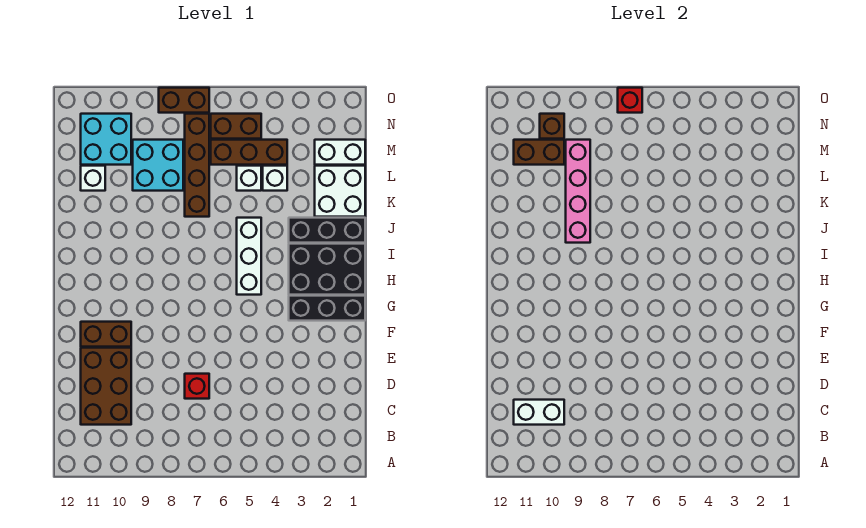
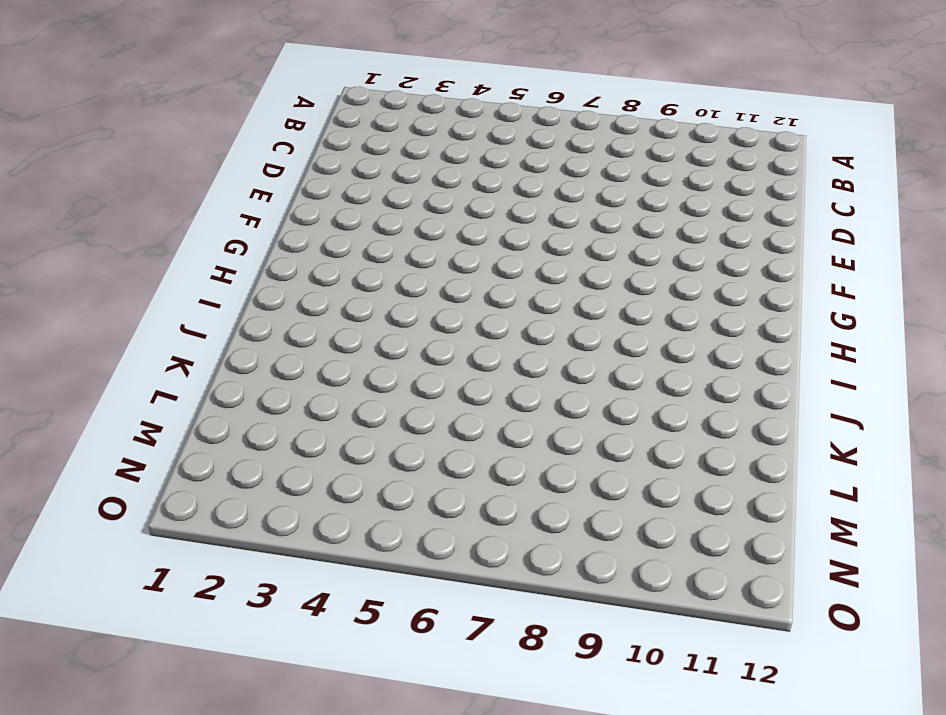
none -> brown 2x3 brick [81,348,131,425]
none -> red 1x1 brick [185,374,209,399]
none -> brown 1x2 brick [81,322,131,347]

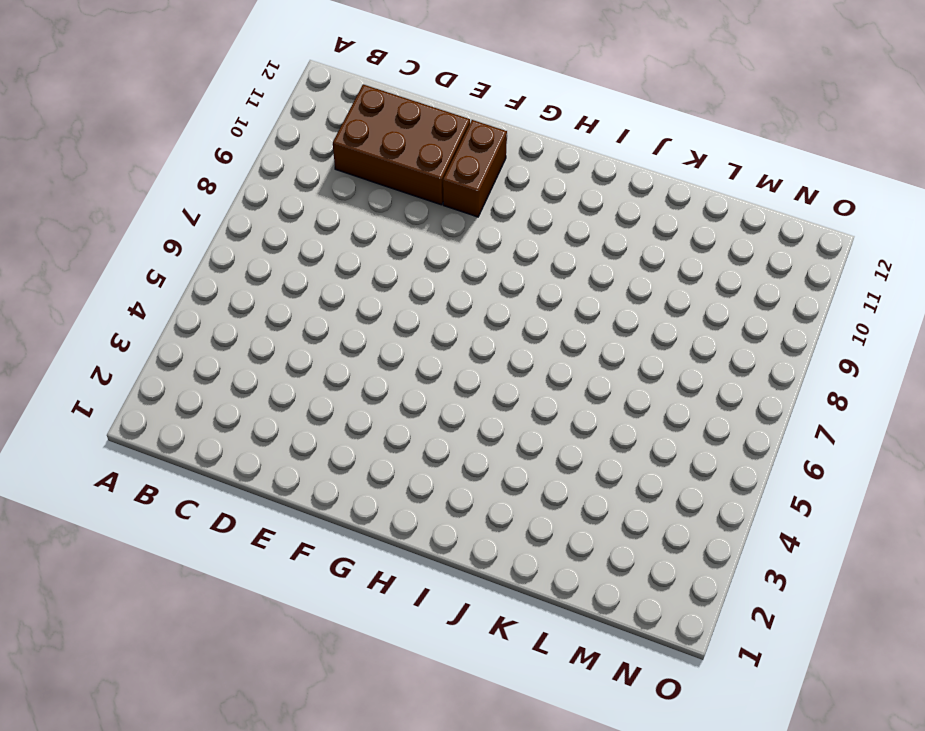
none -> red 1x1 brick [185,374,209,399]
none -> black 1x3 brick [289,296,365,321]
none -> black 2x3 brick [289,244,365,295]

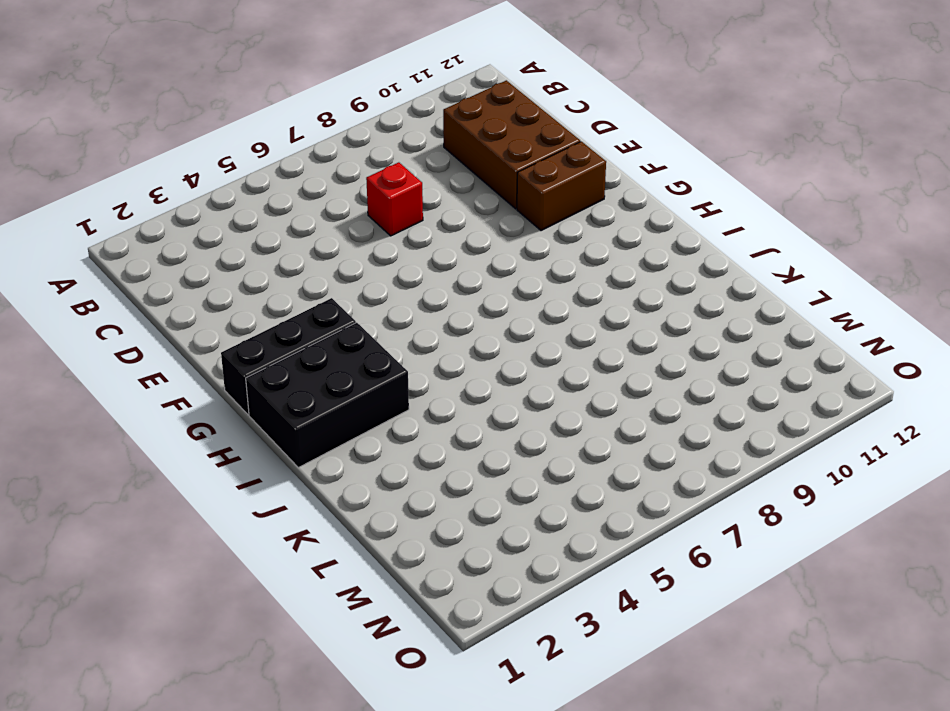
none -> white 1x3 brick [237,218,261,295]
none -> black 1x3 brick [289,218,365,243]
none -> white 2x2 brick [315,166,365,217]

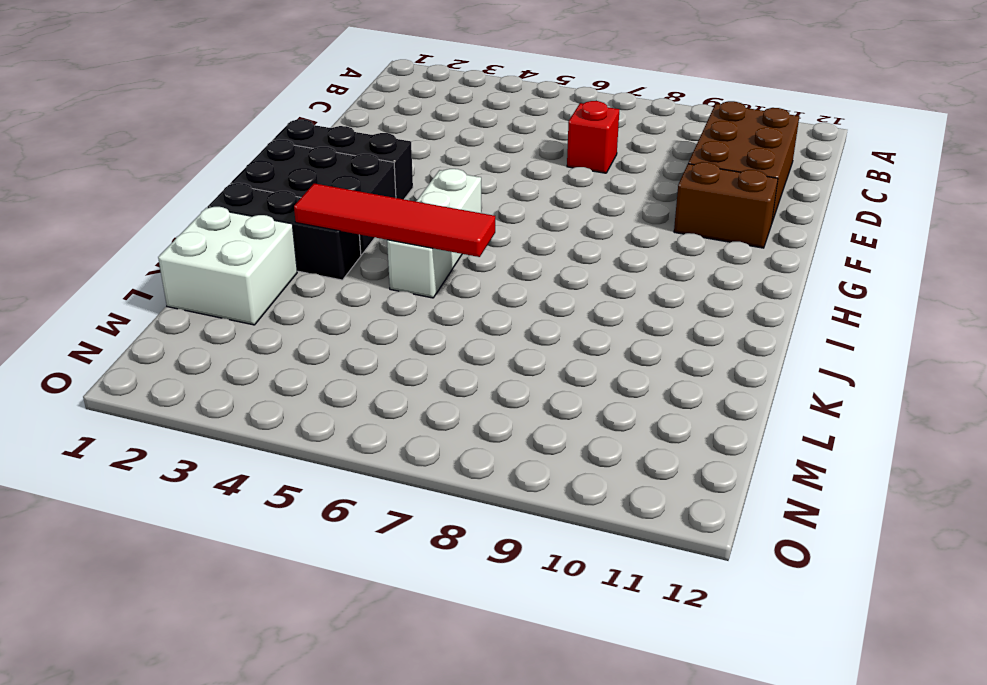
red 1x4 tile [294,183,495,257] -> none
none -> brown 1x4 brick [185,114,209,217]
none -> white 1x1 brick [263,166,287,191]
none -> white 1x1 brick [237,166,261,191]

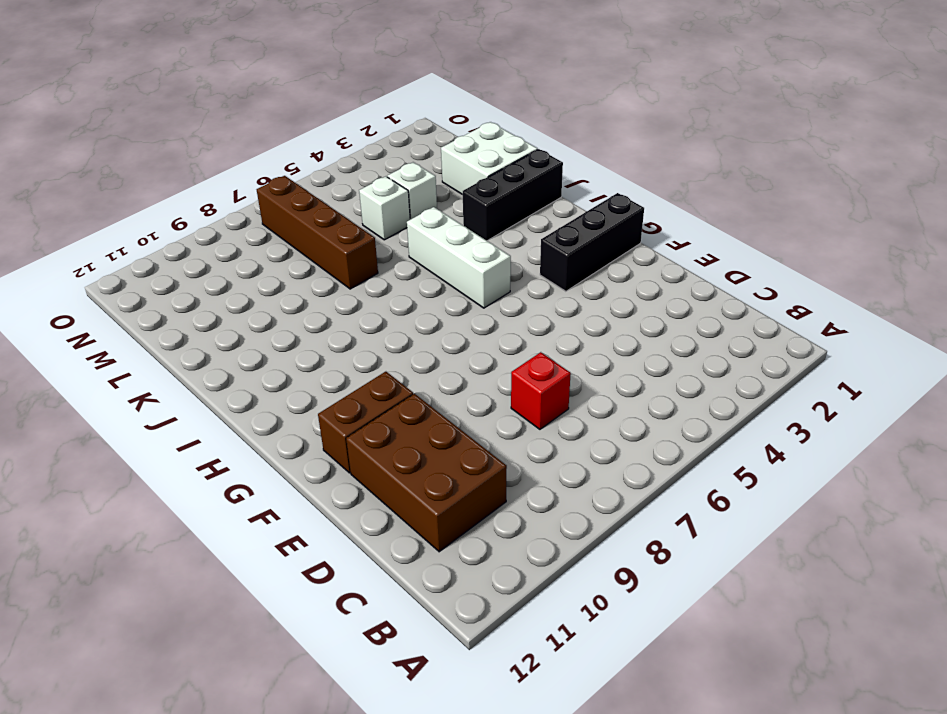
none -> black 2x3 brick [289,244,365,295]
none -> cyan 2x2 brick [133,140,183,191]
none -> white 1x1 brick [81,166,105,191]

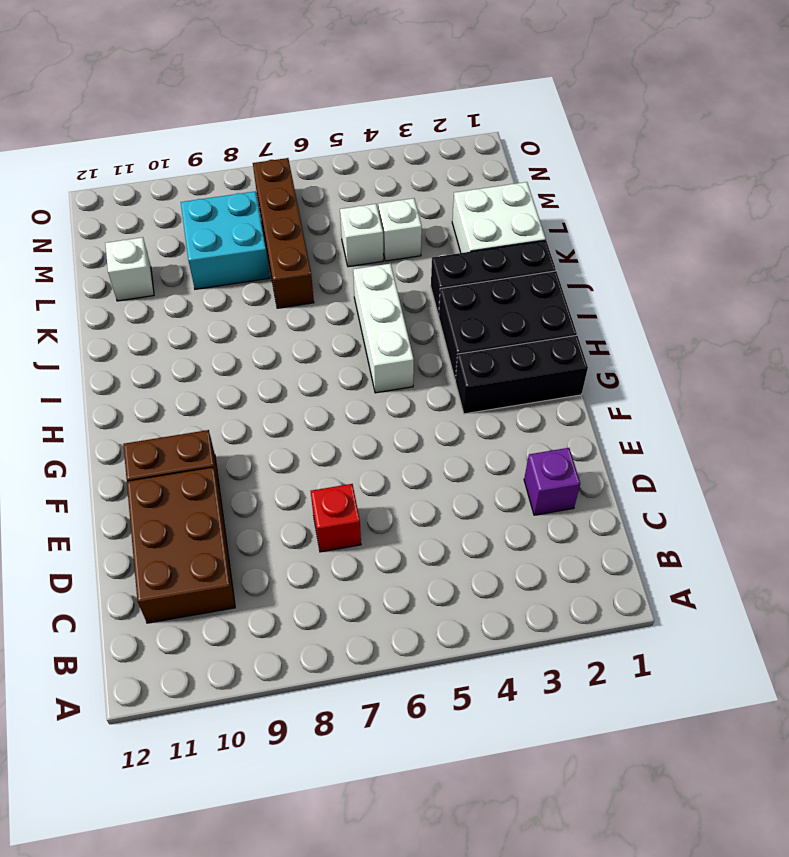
purple 1x1 brick [524,448,580,515] -> none
none -> white 1x2 brick [315,140,365,165]
none -> brown 1x3 brick [211,140,287,165]
none -> cyan 2x2 brick [81,114,131,165]

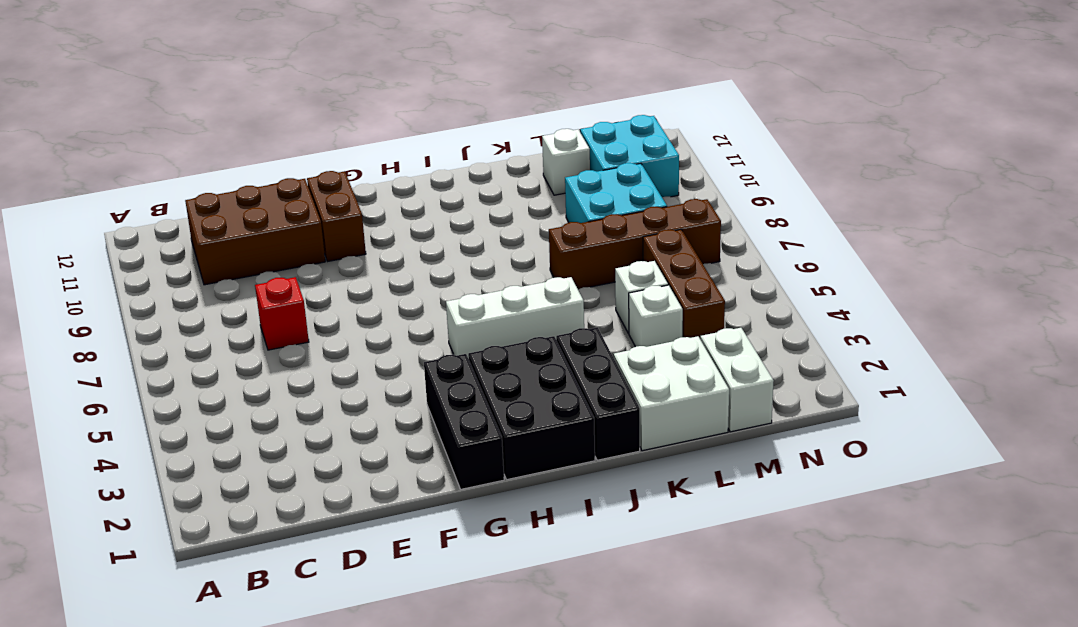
none -> brown 1x2 brick [211,114,261,139]
none -> brown 1x2 brick [159,88,209,113]
none -> white 1x2 brick [514,400,564,425]

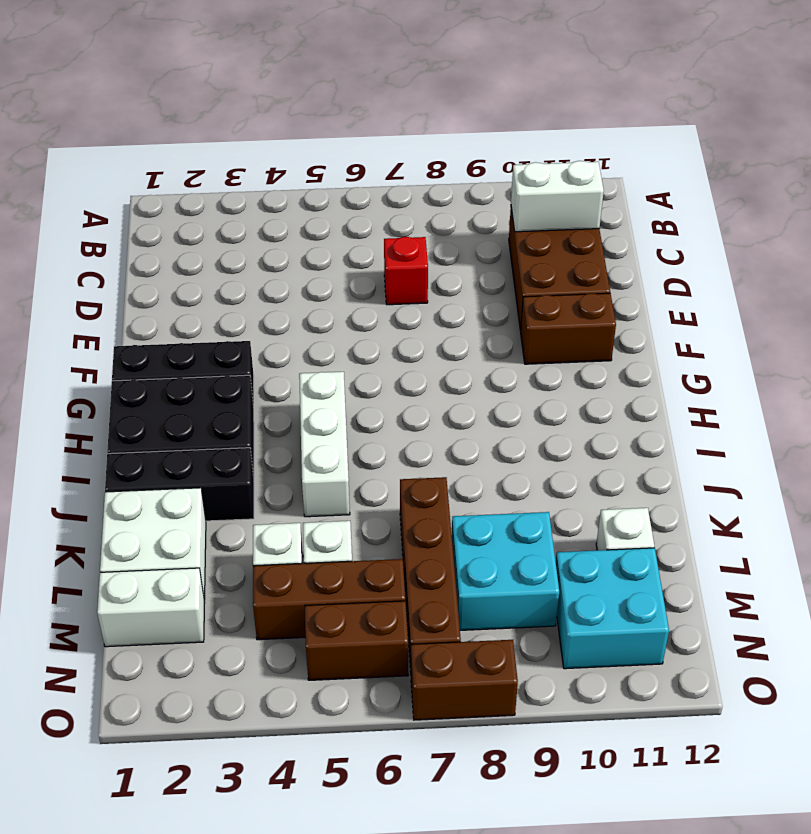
none -> pink 1x4 brick [566,140,590,243]
none -> brown 1x2 brick [514,140,564,165]
none -> brown 1x1 brick [540,114,564,139]

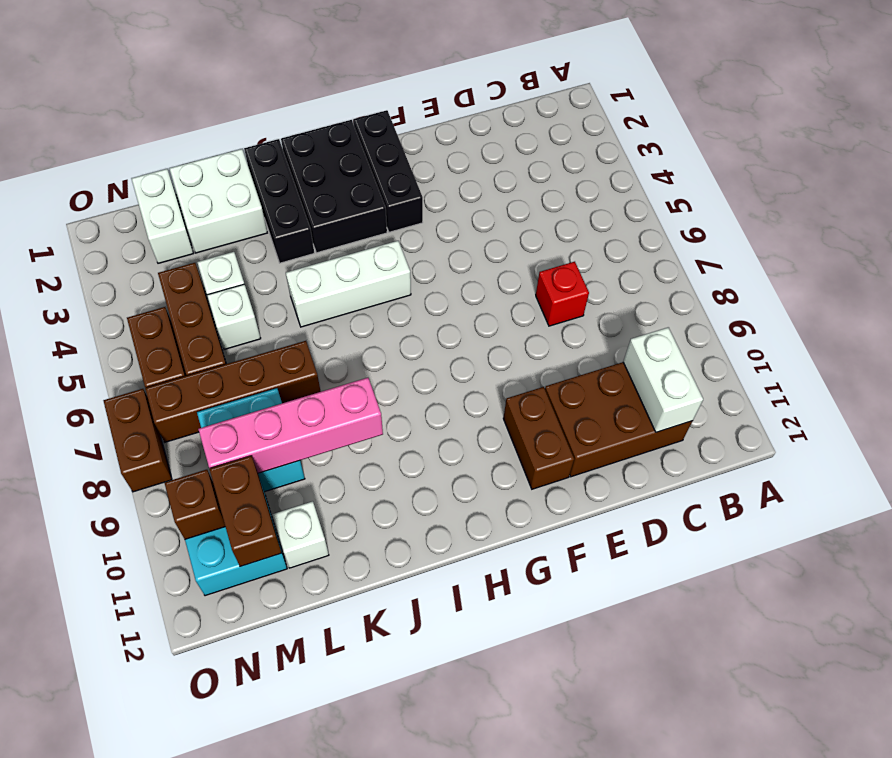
none -> red 1x1 brick [618,88,642,113]

